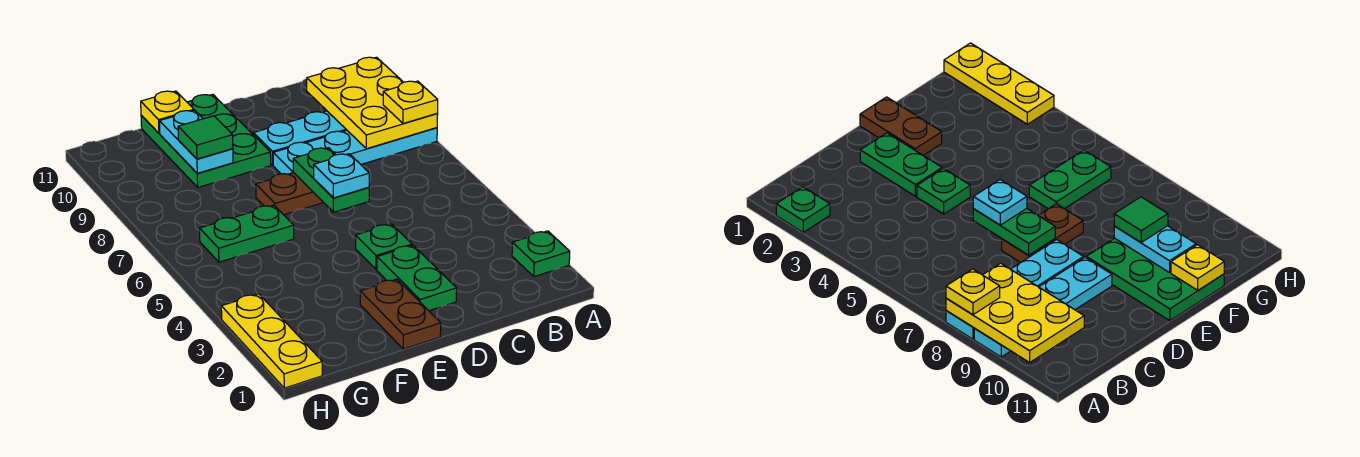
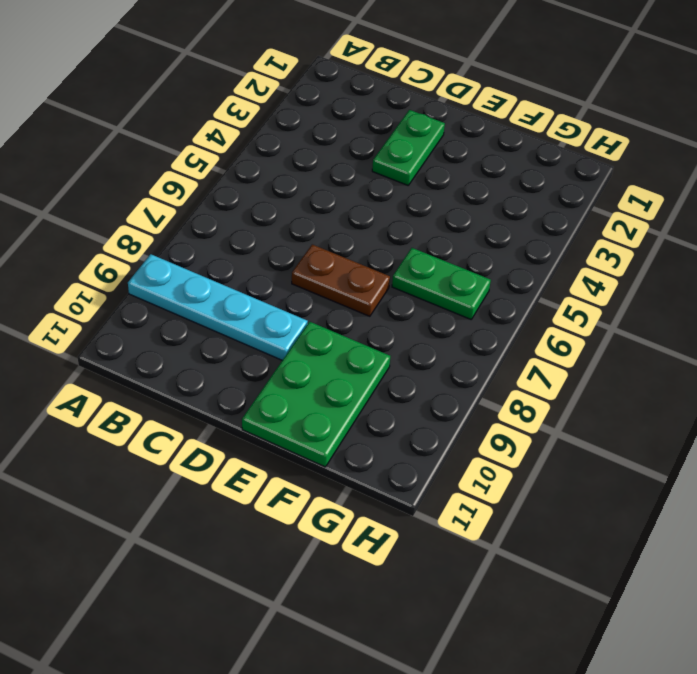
none -> green 1x1 plate [512,231,570,277]
none -> cyan 1x4 plate [273,128,437,174]
none -> green 1x1 plate [356,224,412,269]

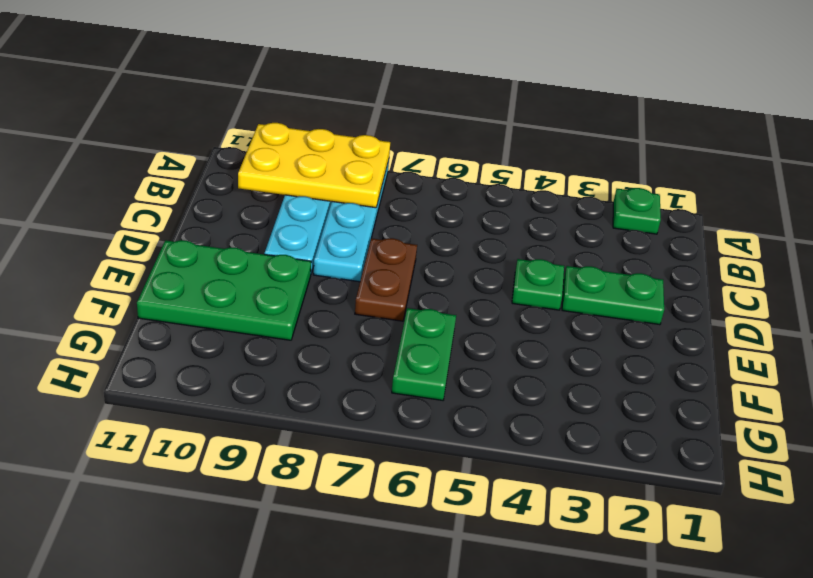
none -> brown 1x2 plate [360,279,441,349]
none -> yellow 1x3 plate [221,294,322,388]
none -> green 1x2 plate [293,148,369,212]

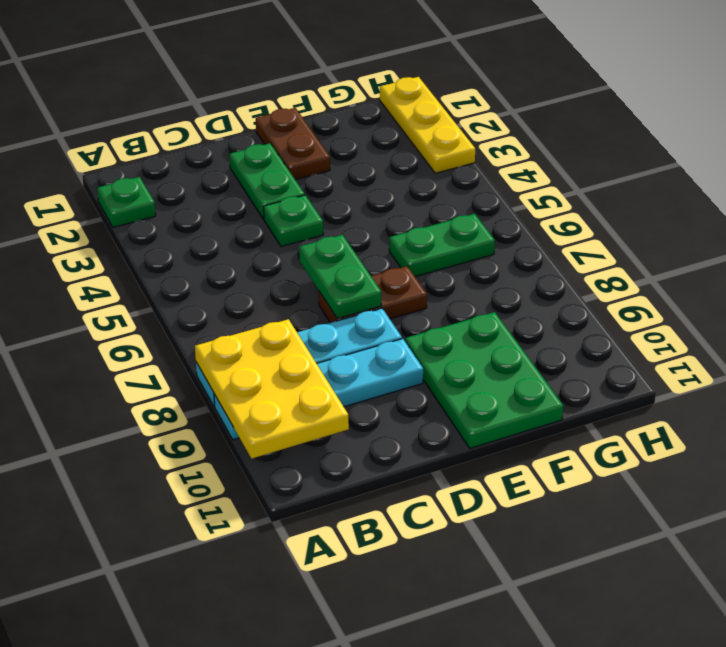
none -> cyan 1x2 plate [159,110,233,173]
none -> yellow 1x1 plate [141,91,194,133]
none -> yellow 1x1 plate [383,81,438,123]

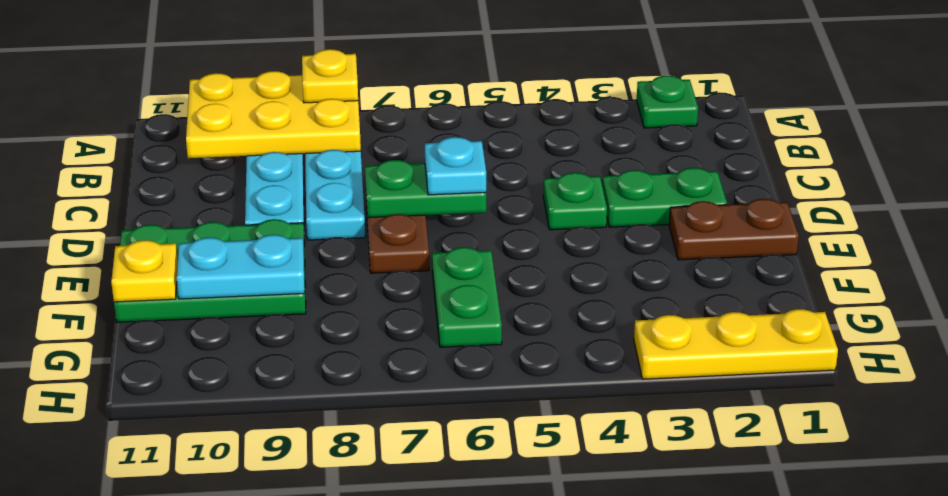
none -> green 1x1 tile [178,116,233,159]

